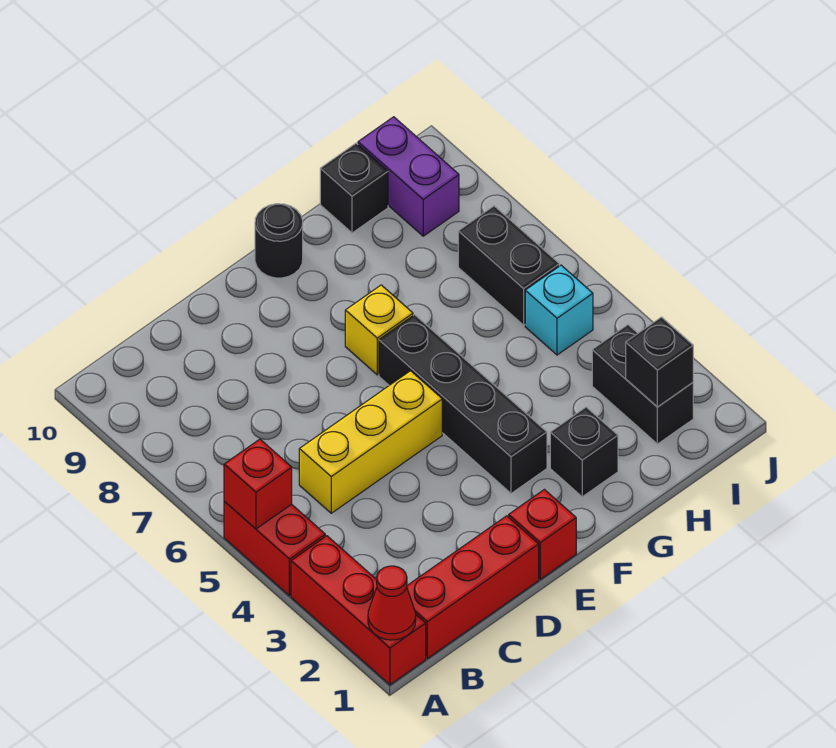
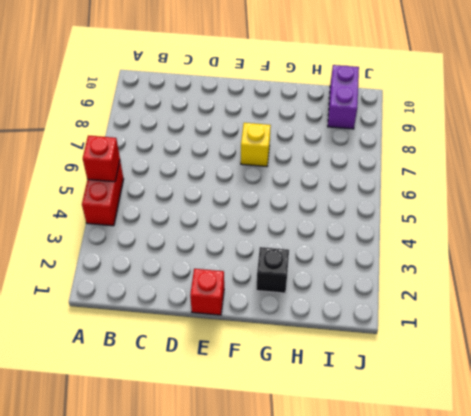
none -> red 1x3 brick [291,536,426,685]
none -> red 1x3 brick [407,516,539,658]
none -> yellow 1x3 brick [299,371,442,513]

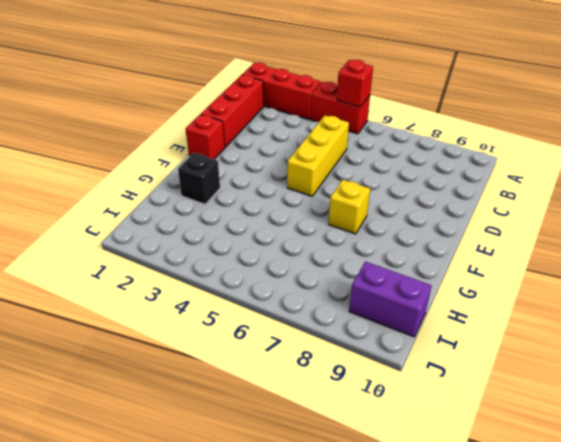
none -> black 1x4 brick [379,315,547,494]
none -> black 1x1 round brick [255,204,303,278]
none -> black 1x1 brick [320,143,388,233]

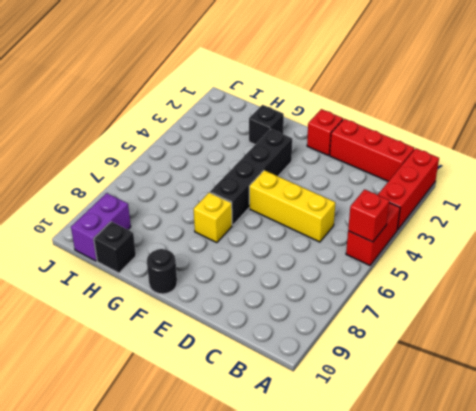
none -> black 1x2 brick [592,325,693,444]
none -> cyan 1x1 brick [525,265,593,355]
none -> black 1x2 brick [458,206,559,325]

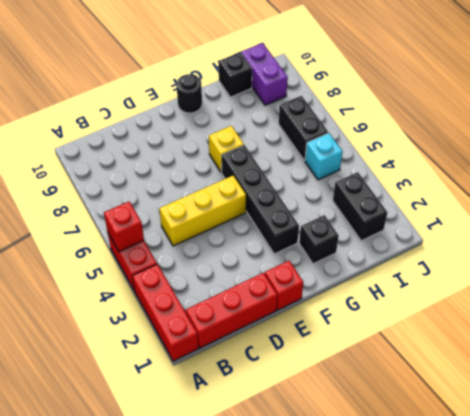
none -> red 1x1 cone [368,566,416,640]
none -> black 1x1 brick [626,317,693,407]

